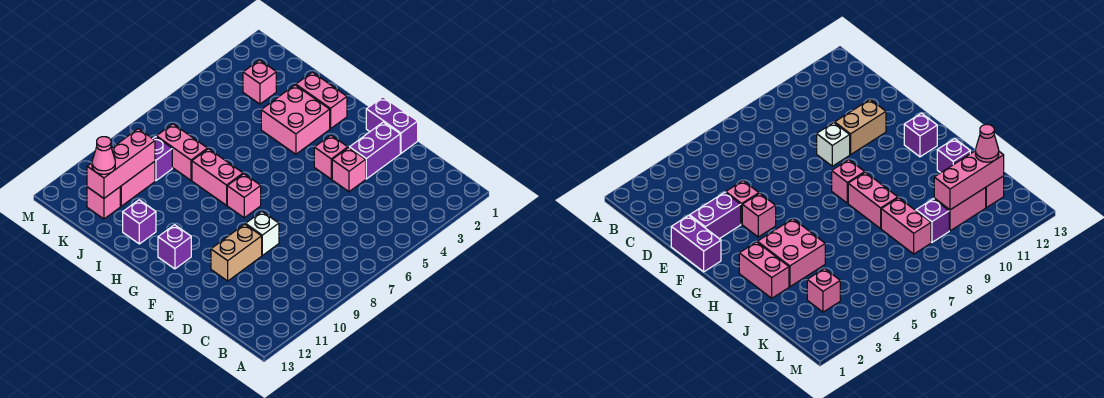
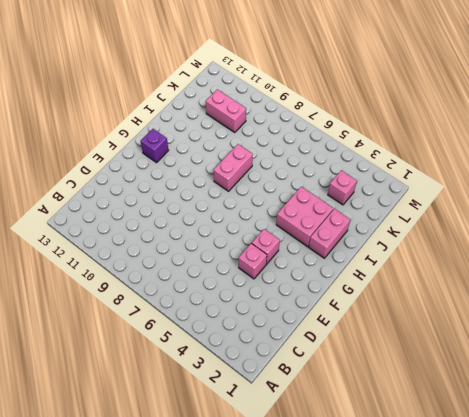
none -> purple 1x2 brick [366,97,418,153]
none -> purple 1x2 brick [350,122,400,179]
none -> white 1x1 brick [246,212,279,255]

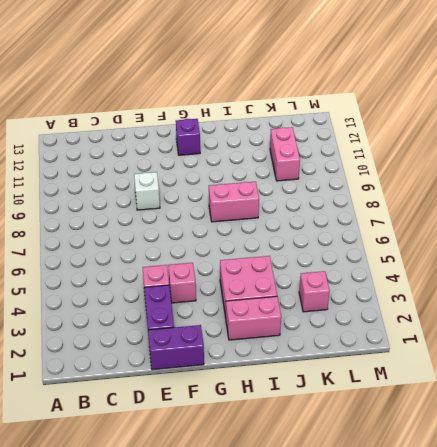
none -> tan 1x2 brick [211,224,262,281]
none -> pink 1x1 brick [227,174,261,218]
none -> purple 1x1 brick [123,200,156,244]

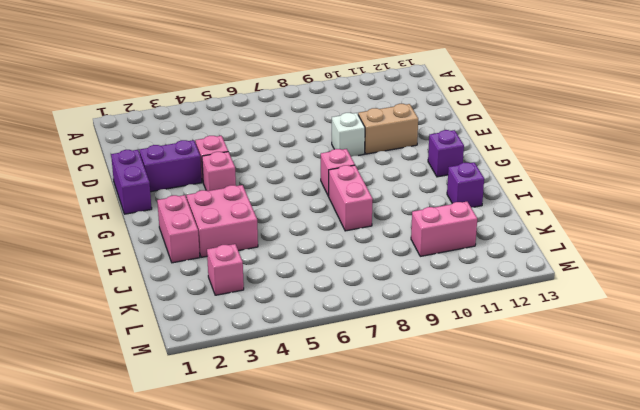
none -> pink 1x2 brick [156,124,208,180]
none -> purple 1x1 brick [153,137,172,181]
none -> pink 1x1 brick [87,187,120,219]

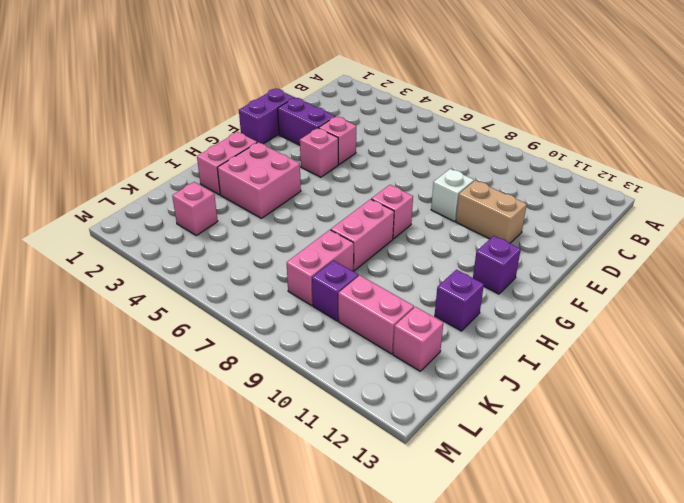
none -> pink 1x3 brick [87,129,155,198]
none -> pink 1x1 cone [92,137,115,174]

